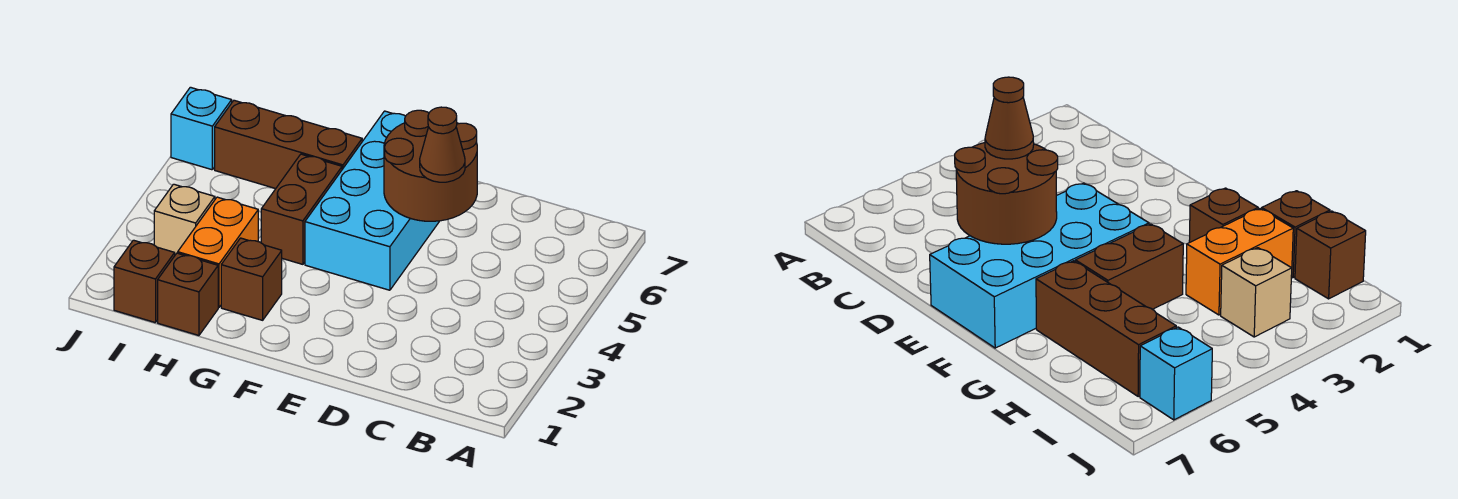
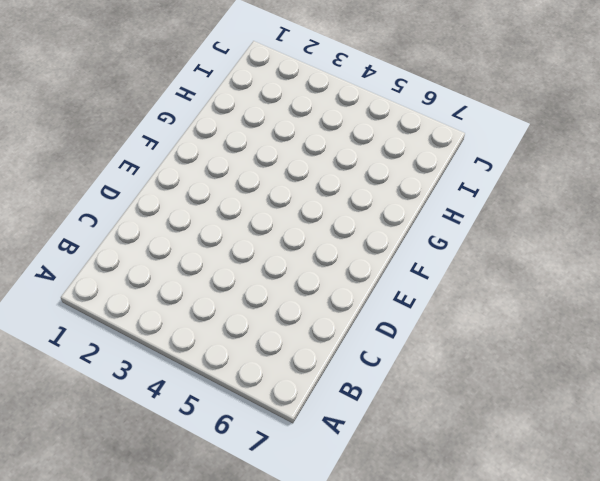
none -> cyan 2x4 brick [305,111,439,290]
none -> brown 1x1 brick [221,238,282,320]

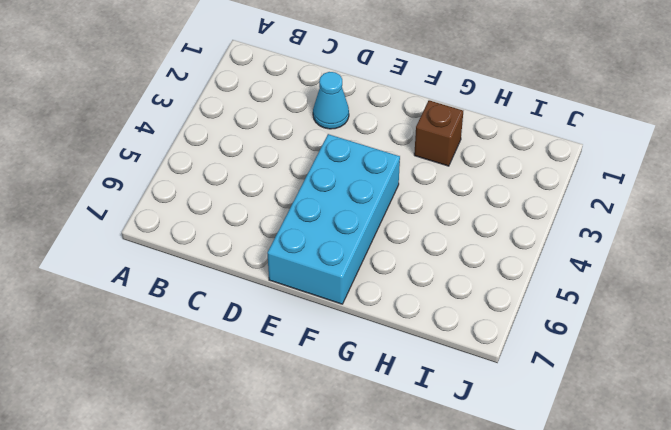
cyan 1x1 cone [313,72,349,129] -> none
none -> brown 1x2 brick [261,154,342,264]
none -> brown 1x3 brick [215,100,362,189]

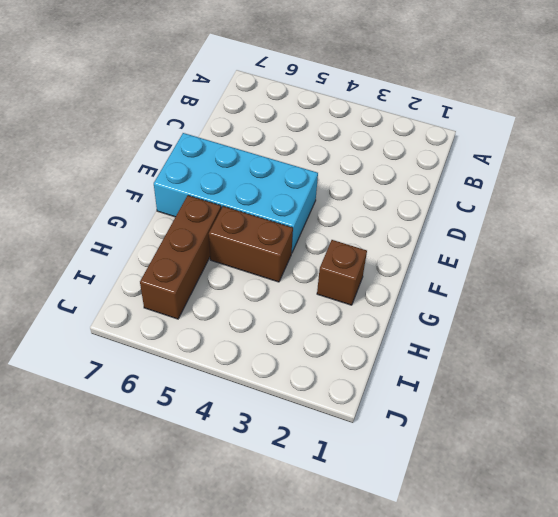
none -> brown 1x1 brick [158,253,218,335]
none -> orange 1x2 brick [178,197,258,307]

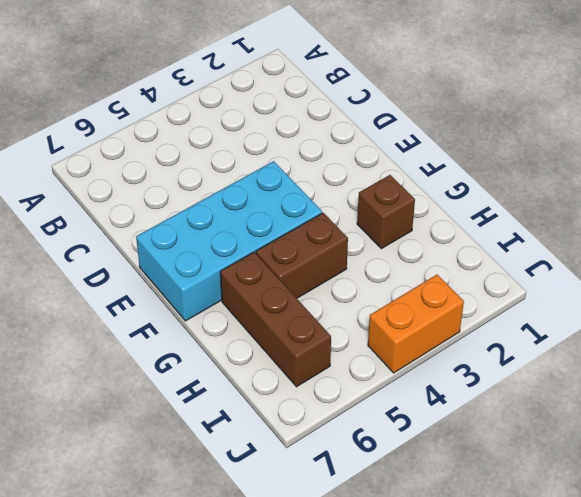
orange 1x2 brick [368,275,464,373] -> orange 1x2 brick moved to [178,197,258,307]
none -> brown 1x1 brick [158,253,218,335]
none -> brown 1x1 brick [114,240,175,323]

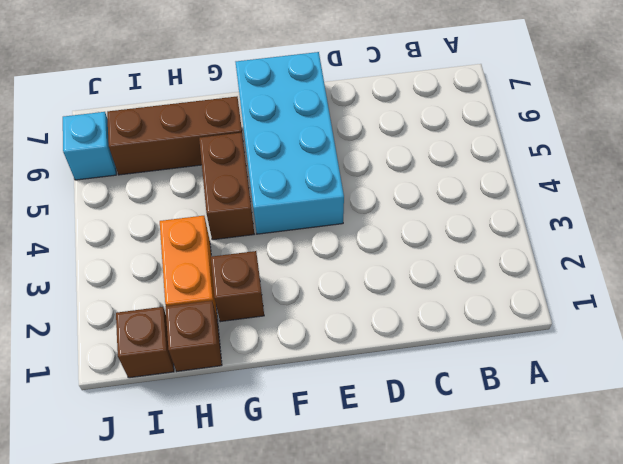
none -> tan 1x1 brick [154,184,215,255]
none -> brown 2x2 round brick [384,110,477,221]

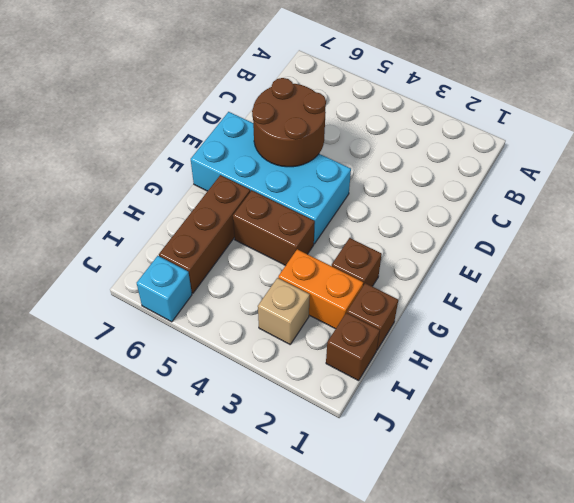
none -> brown 1x1 cone [420,107,465,182]

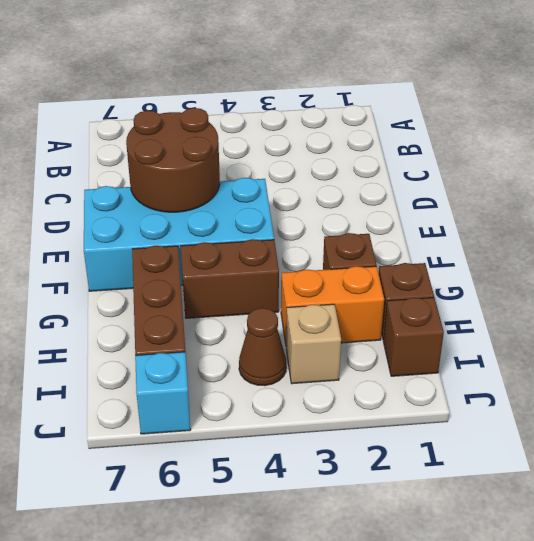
brown 1x1 cone [239,308,286,386] -> brown 1x1 cone moved to [420,107,465,182]

